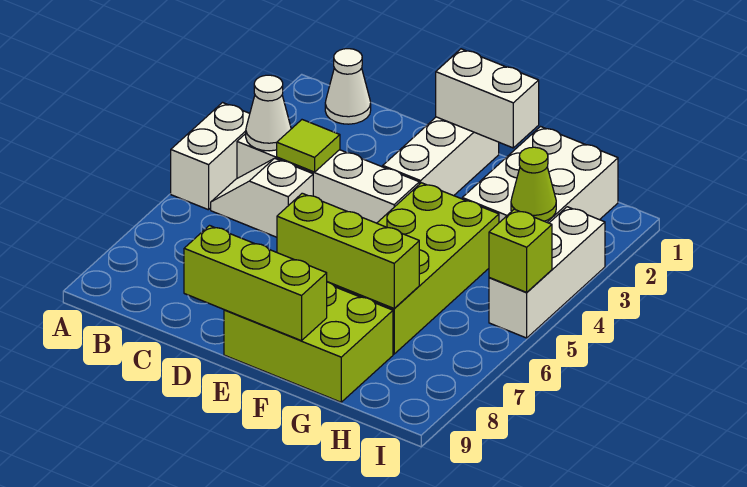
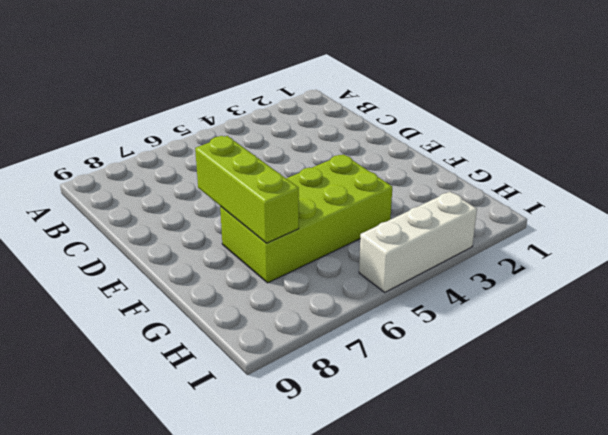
none -> white 1x2 brick [171,103,250,210]
none -> white 1x1 cone [325,49,371,124]
none -> white 1x4 brick [237,134,419,223]

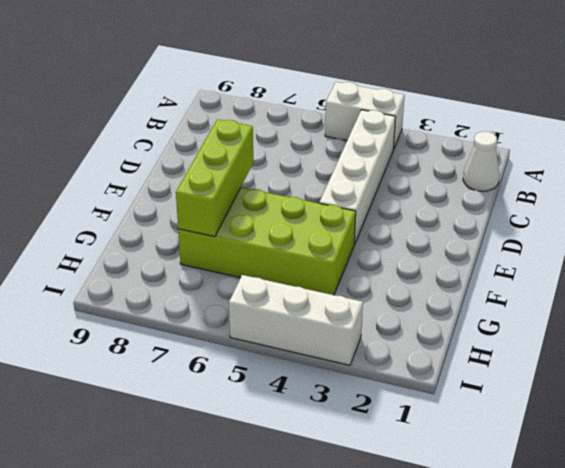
none -> white 1x2 slope [211,158,313,237]
none -> white 1x3 brick [383,117,499,196]
none -> lime 2x3 brick [224,282,393,402]

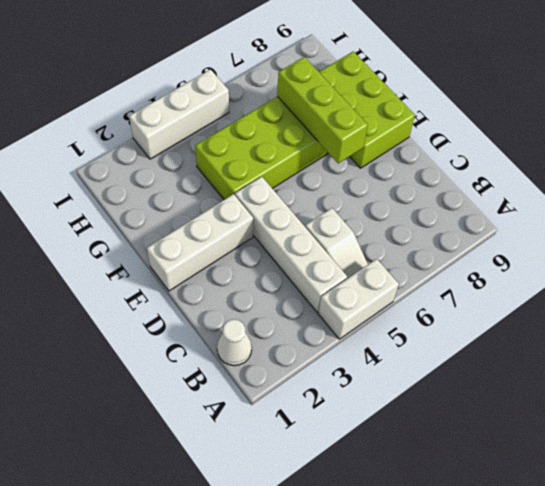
none -> white 2x3 brick [462,127,618,223]
none -> white 1x1 cone [246,75,291,151]
none -> lime 1x1 tile [277,120,340,172]

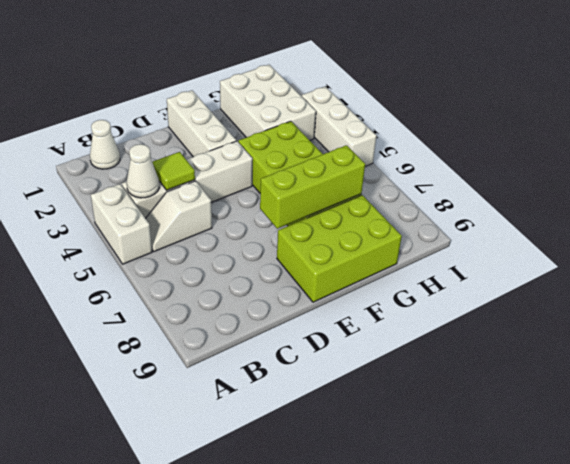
none -> lime 1x3 brick [184,226,327,341]
none -> white 1x2 brick [436,49,539,148]
none -> lime 1x1 cone [511,147,556,221]

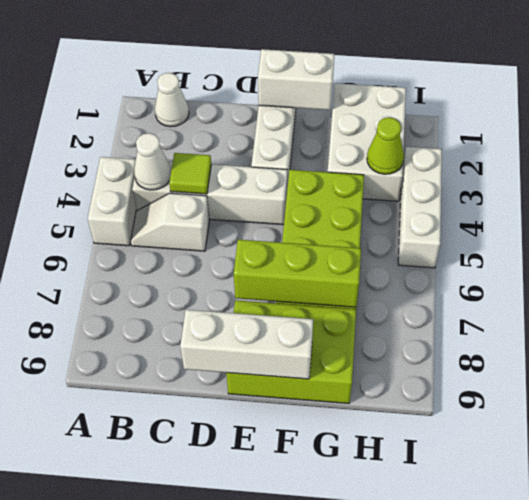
white 1x3 brick [180,310,313,379] -> lime 1x3 brick [184,226,327,341]
none -> lime 1x1 brick [489,209,552,292]

